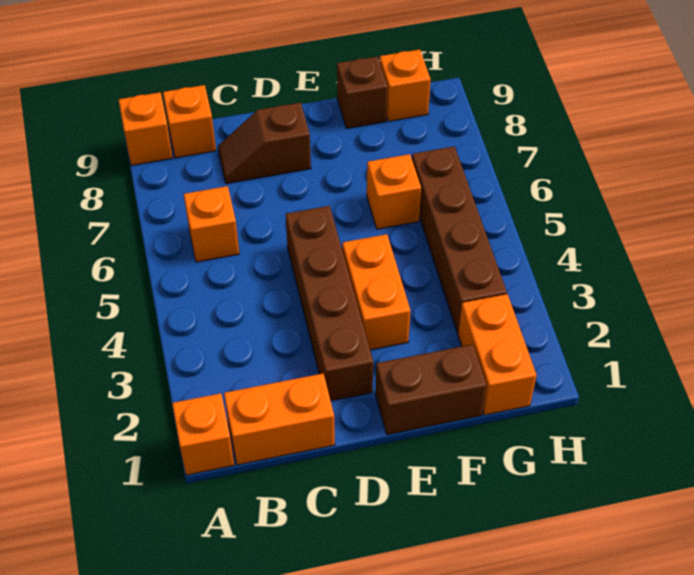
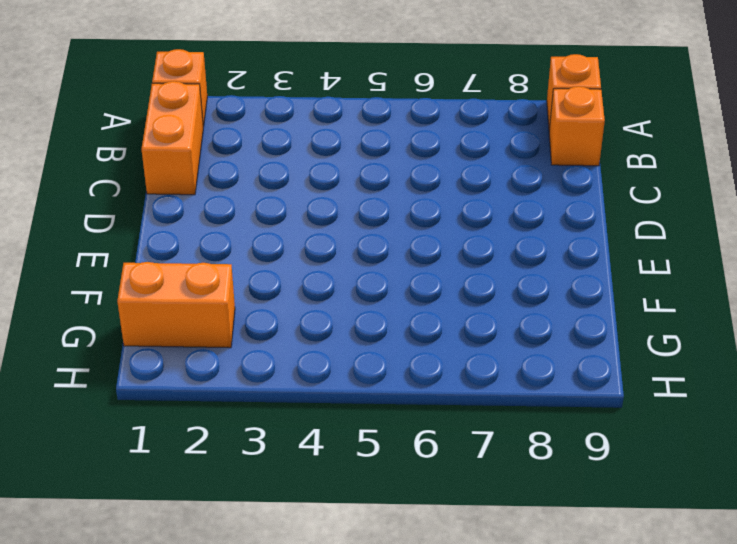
none -> orange 1x1 brick [184,186,239,262]
none -> brown 1x2 slope [218,103,311,184]
none -> brown 1x4 brick [285,206,373,401]

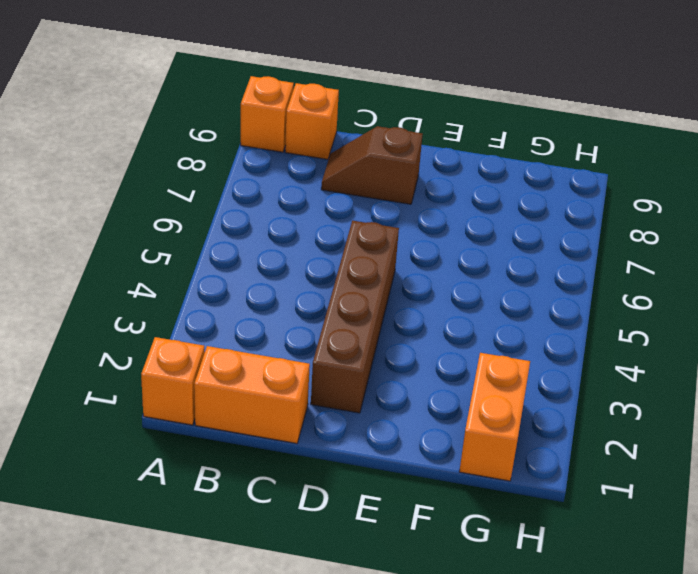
none -> orange 1x1 brick [184,186,239,262]
none -> brown 1x2 brick [375,344,487,435]
none -> orange 1x2 brick [342,234,411,350]

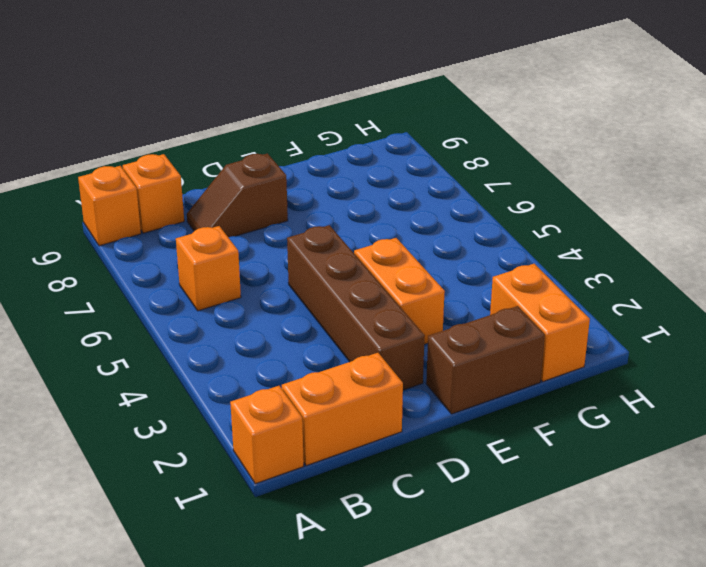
none -> orange 1x1 brick [367,154,421,229]
none -> brown 1x1 brick [337,57,388,128]
none -> brown 1x4 brick [412,146,507,333]

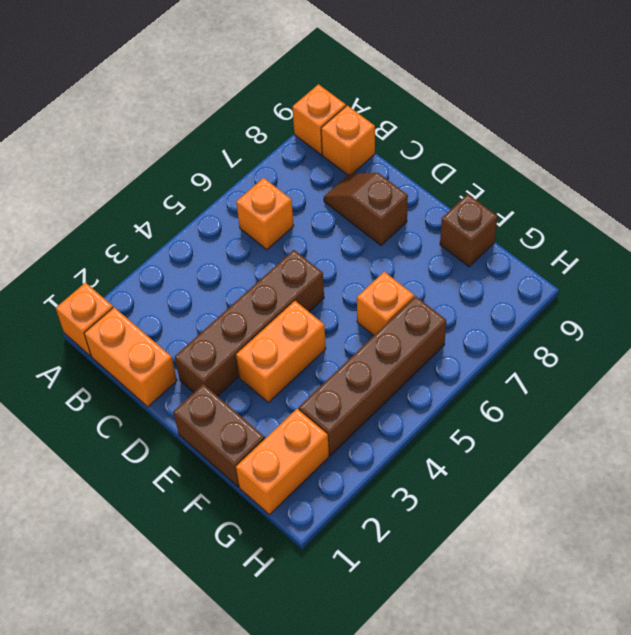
none -> orange 1x1 brick [380,49,431,121]

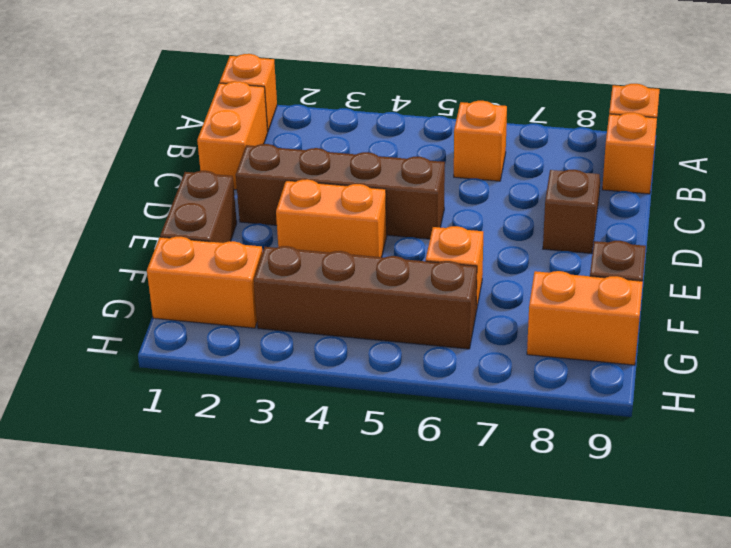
orange 1x2 brick [527,271,643,365] -> orange 1x1 brick [380,49,431,121]

